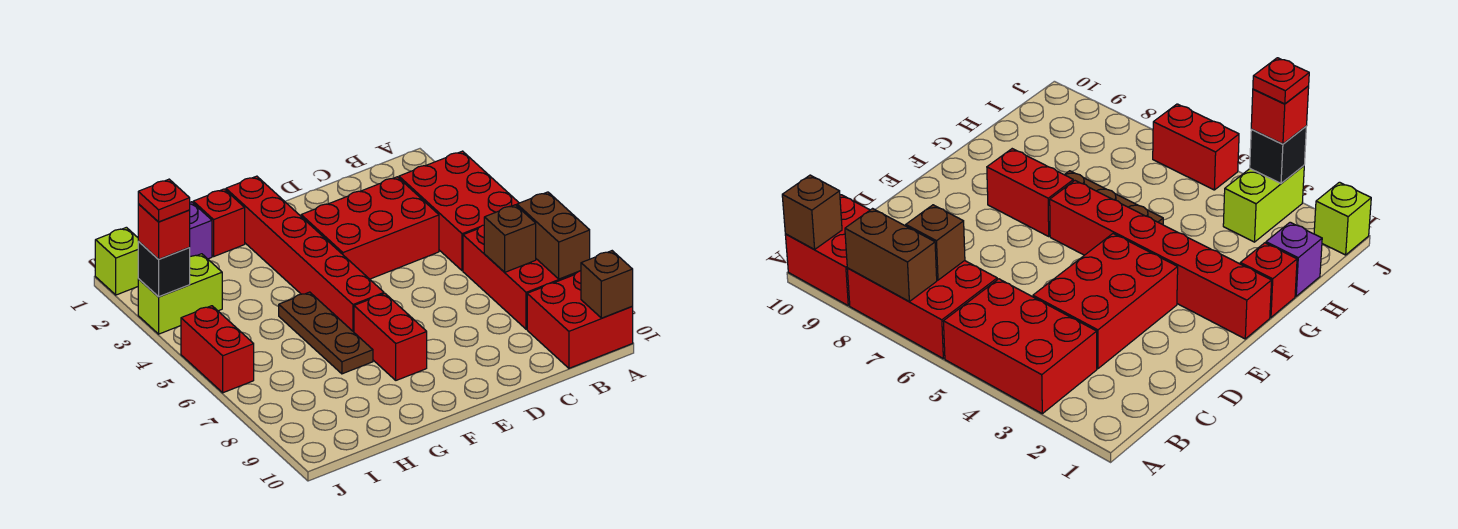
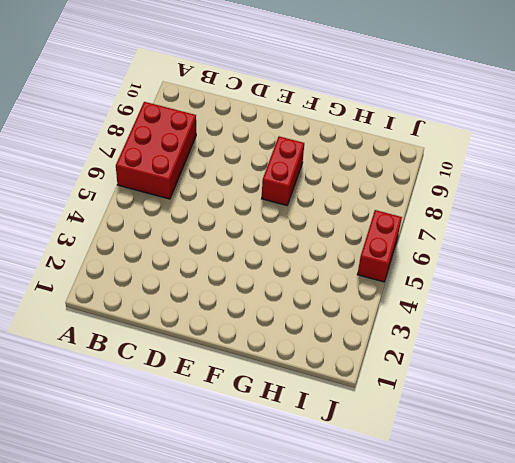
none -> red 2x3 brick [399,151,519,271]
none -> red 2x2 brick [527,271,633,368]
none -> red 2x3 brick [301,177,439,279]

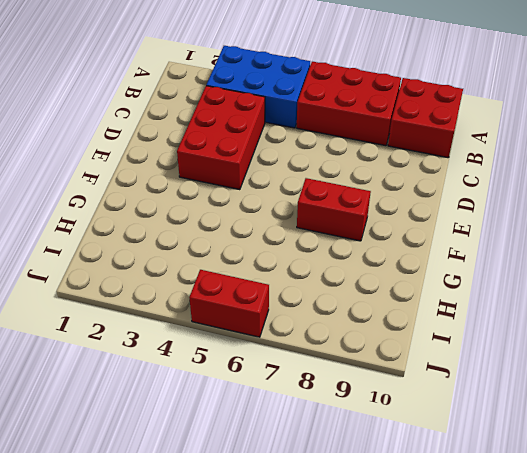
blue 2x3 brick [206,46,310,128] -> red 2x3 brick [399,151,519,271]
none -> red 1x6 brick [226,176,384,332]
none -> red 1x1 brick [193,189,245,256]
none -> brown 1x3 plate [279,292,373,374]

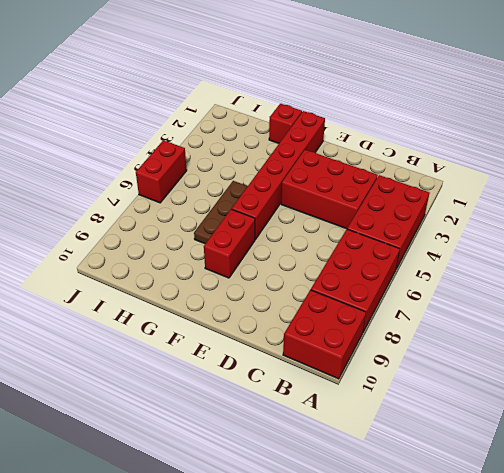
none -> purple 1x1 brick [189,202,212,259]
none -> lime 1x2 brick [138,254,222,334]
none -> lime 1x1 brick [95,227,138,295]

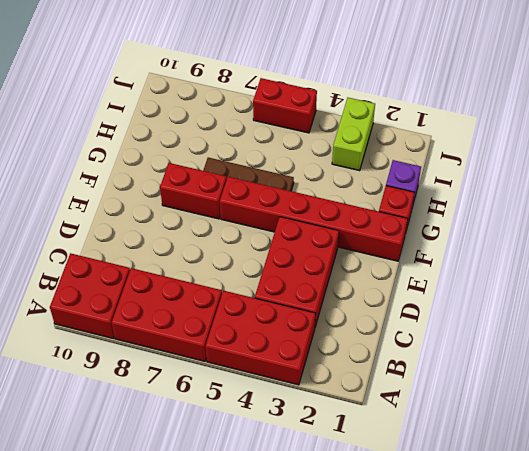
none -> lime 1x1 brick [95,227,138,295]
none -> brown 1x2 brick [517,192,590,279]
none -> brown 1x1 brick [581,251,633,318]

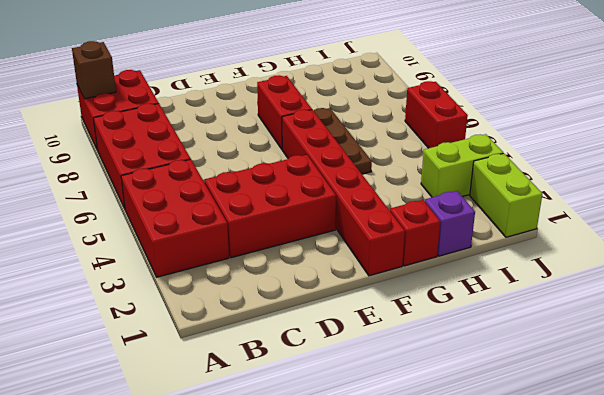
lime 1x2 brick [470,153,542,237] -> lime 1x1 brick [95,227,138,295]
none -> brown 1x2 brick [517,192,590,279]
none -> brown 1x1 brick [484,205,536,272]
none -> black 1x1 brick [138,241,190,297]

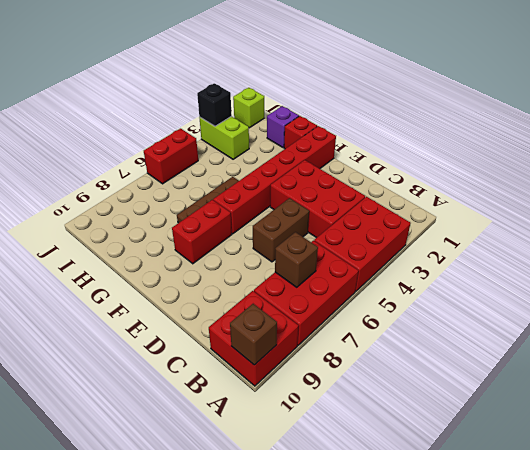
brown 1x2 brick [253,198,309,262] -> brown 1x2 brick moved to [517,192,590,279]
none -> red 1x1 brick [138,204,190,259]
none -> red 1x1 plate [138,179,190,222]

